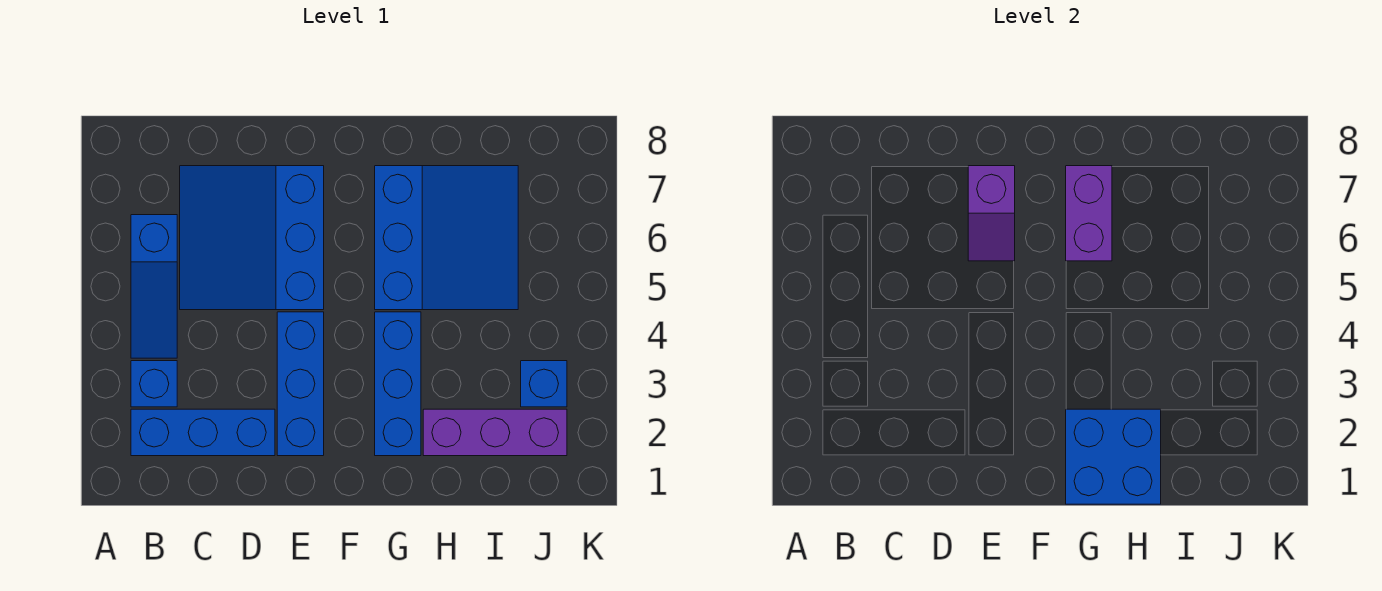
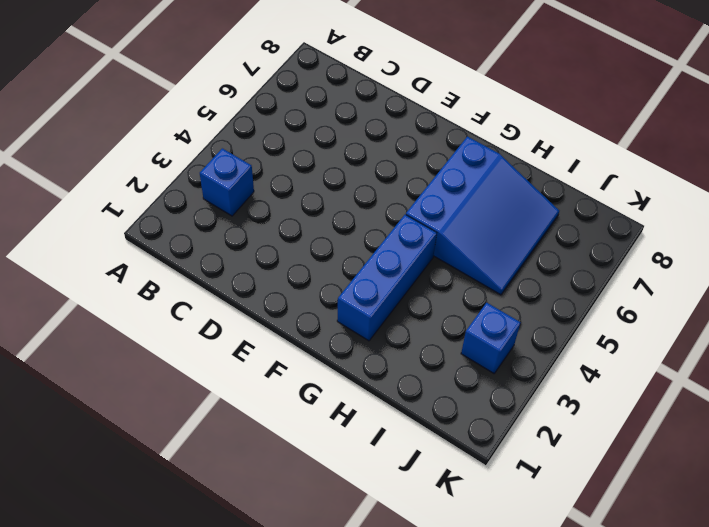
none -> blue 1x3 brick [131,409,275,456]
none -> blue 1x3 slope [131,215,177,358]
none -> blue 3x3 slope [180,166,324,310]

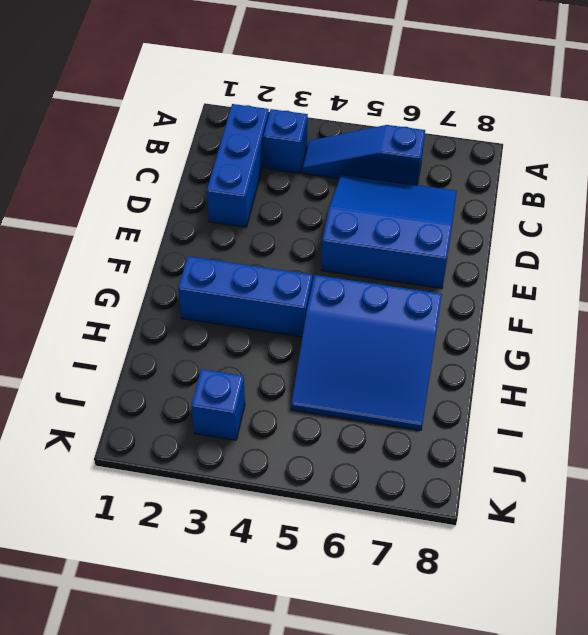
none -> blue 1x3 brick [277,312,324,456]
none -> purple 1x3 brick [423,409,567,456]
none -> purple 1x2 slope [968,166,1015,261]

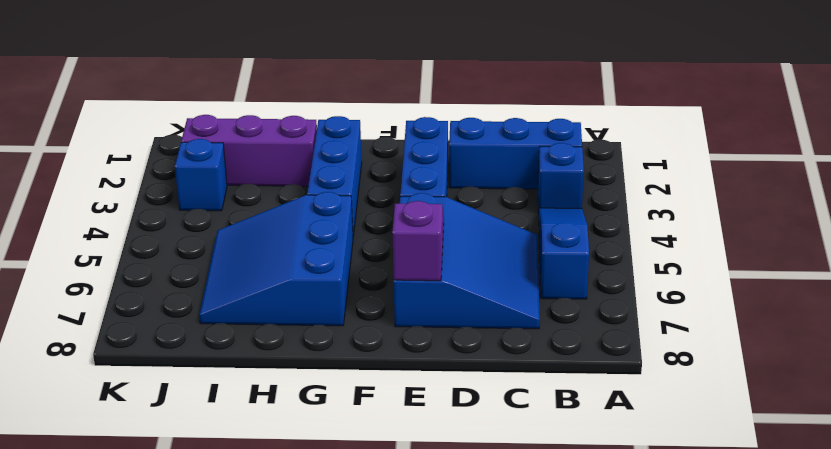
none -> blue 2x2 brick [1066,409,1161,504]
none -> purple 1x2 brick [1066,166,1112,261]

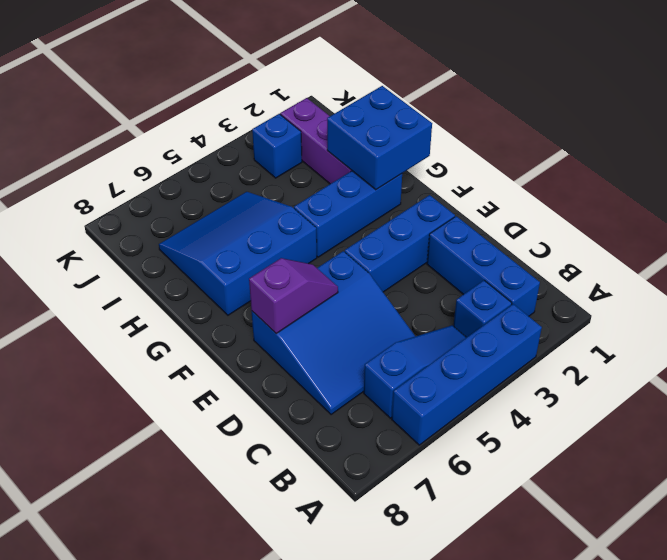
blue 1x4 brick [392,304,542,445] -> none
none -> purple 1x2 brick [1066,166,1112,261]

